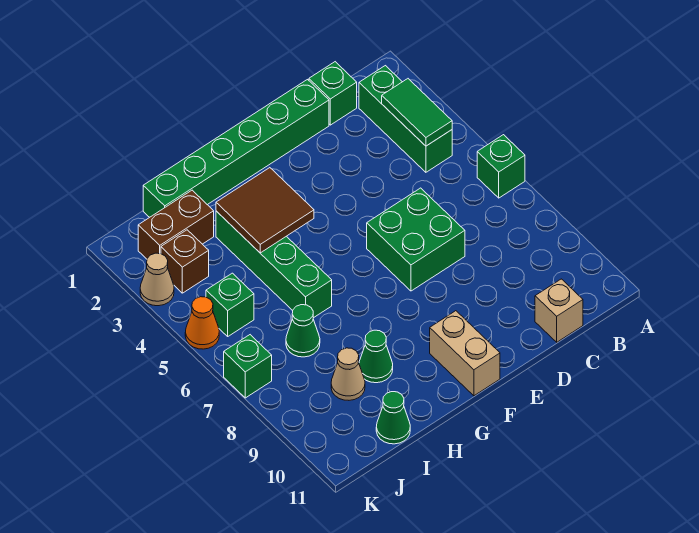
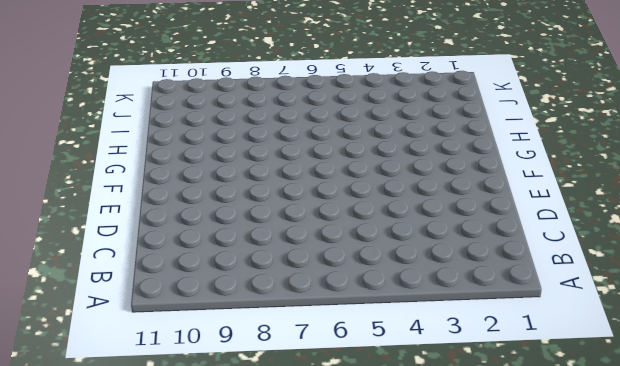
none -> green 1x1 brick [477,135,525,198]
none -> green 1x3 brick [359,66,452,172]
none -> green 1x1 brick [309,62,357,125]

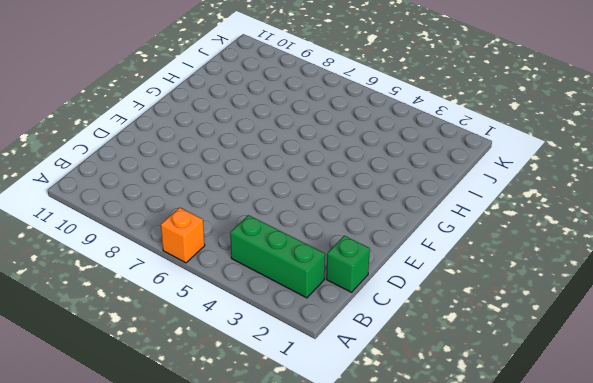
orange 1x1 brick [161,208,205,263] -> green 1x1 brick [477,135,525,198]
none -> tan 1x1 brick [535,279,583,342]
none -> green 1x6 brick [143,80,329,217]
none -> green 2x2 brick [367,188,465,291]

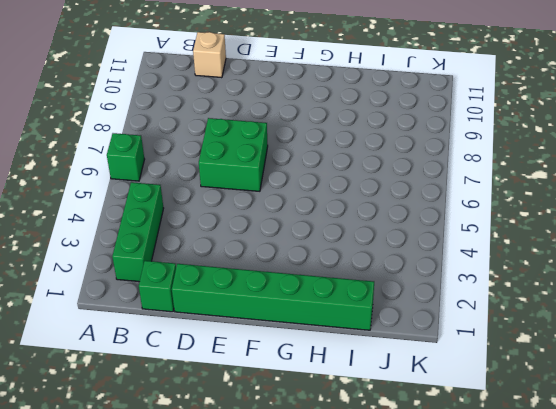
none -> tan 1x2 brick [430,311,500,396]
none -> green 1x4 brick [216,211,332,318]
none -> green 1x1 cone [359,330,393,383]

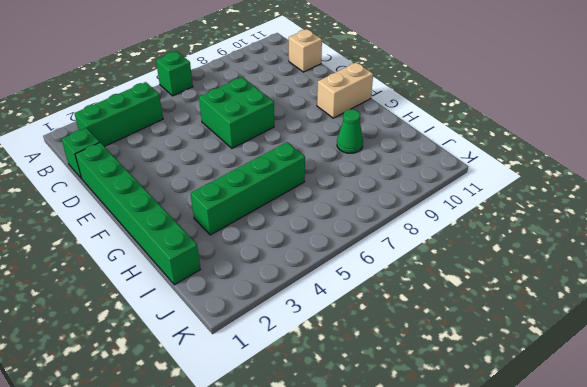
none -> brown 1x2 brick [138,190,214,259]
none -> green 1x1 cone [286,305,320,357]
none -> tan 1x1 cone [331,348,365,400]

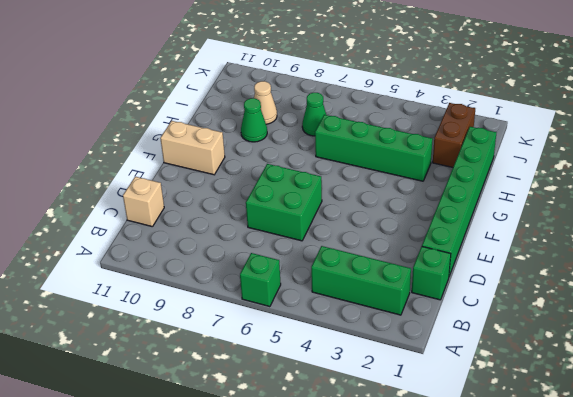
none -> green 1x1 cone [376,392,410,444]
none -> brown 1x1 brick [161,230,209,293]
none -> green 1x1 brick [206,273,254,336]

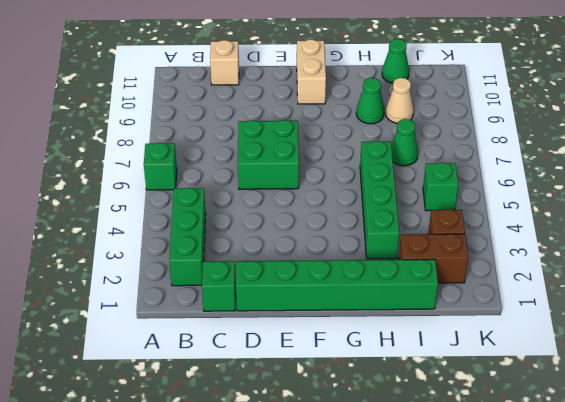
none -> tan 1x1 cone [140,253,174,306]
none -> orange 1x1 cone [185,297,219,349]
none -> green 1x1 brick [224,335,272,398]

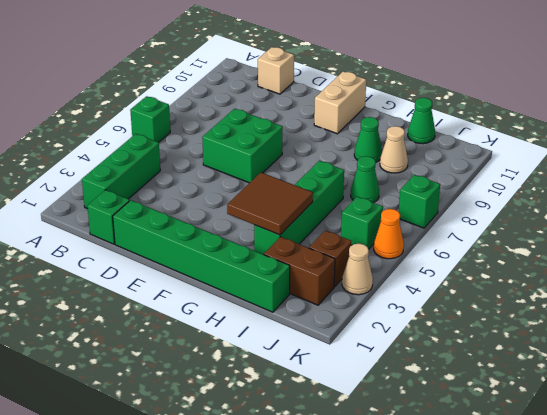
none -> green 1x2 tile [382,79,452,146]

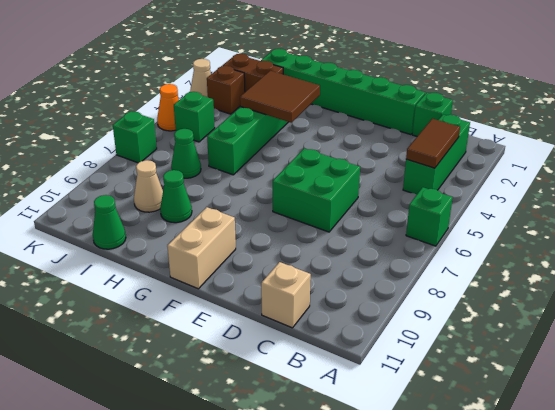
brown 1x2 tile [406,119,460,168] -> green 1x2 tile [382,79,452,146]

